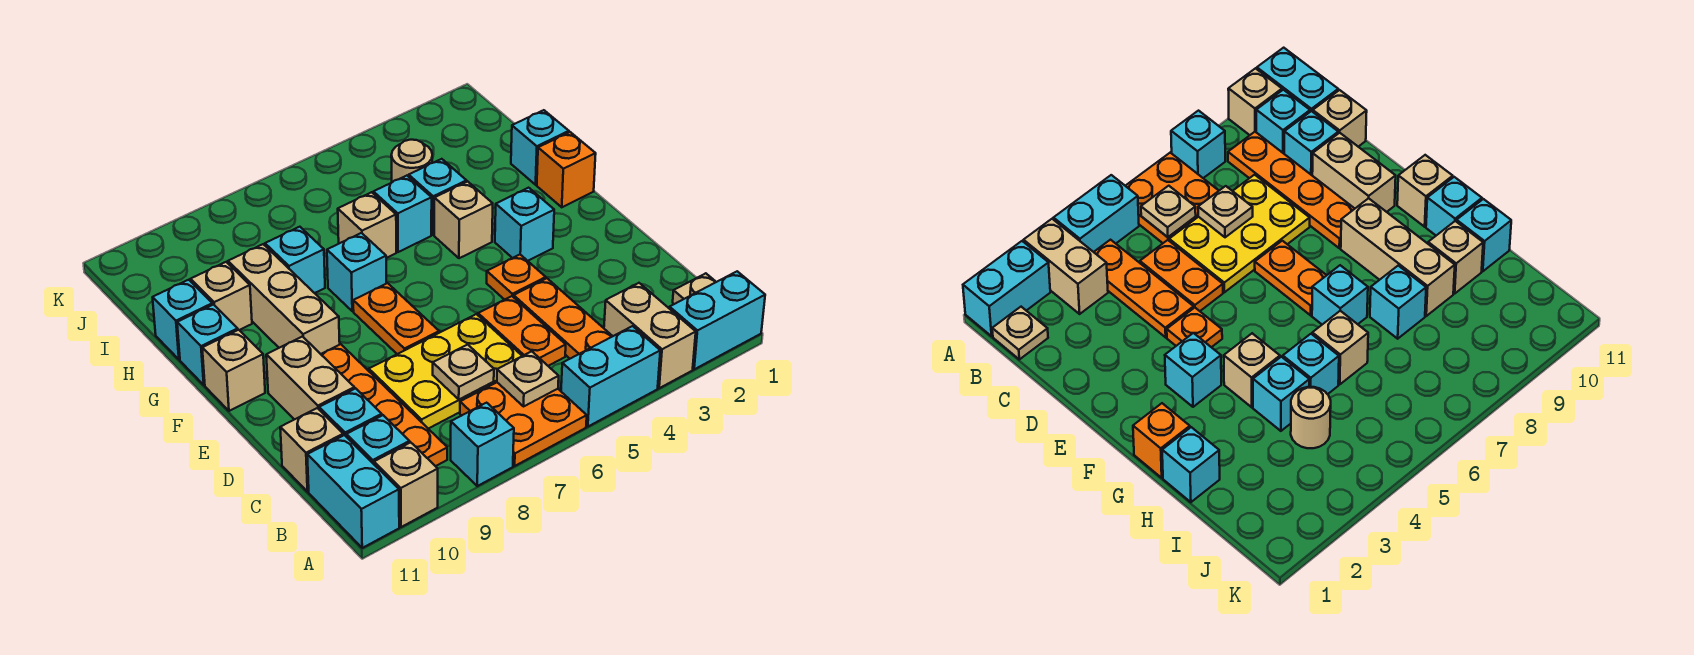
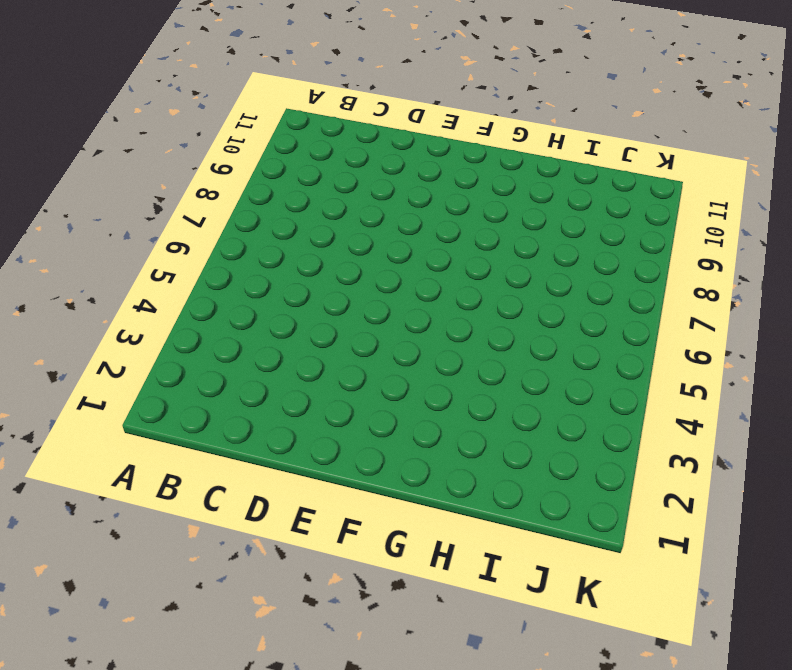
none -> cyan 1x2 brick [669,271,765,369]
none -> tan 1x2 brick [604,283,696,388]
none -> cyan 1x2 brick [561,326,660,427]
none -> orange 2x2 plate [460,382,587,466]

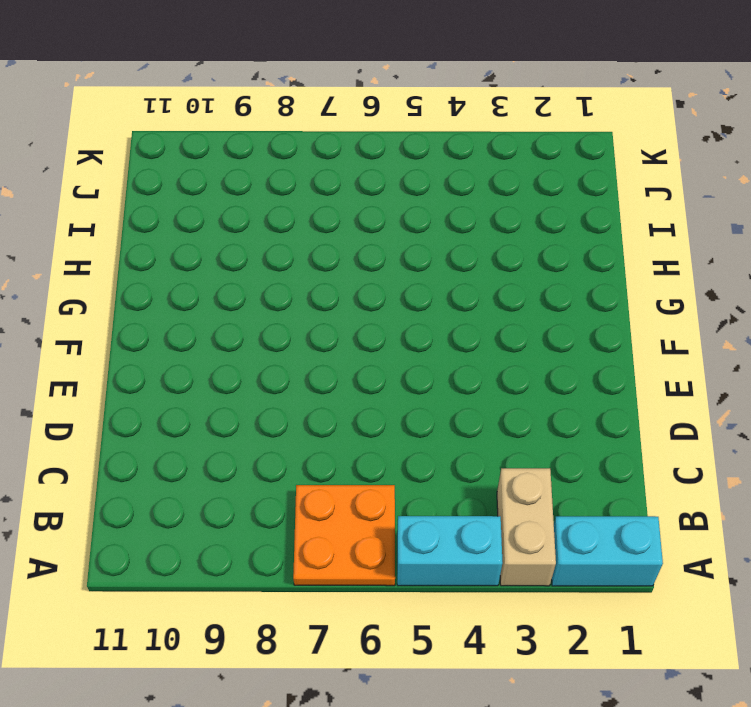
none -> cyan 1x1 brick [451,403,514,486]
none -> tan 1x1 brick [374,442,438,527]
none -> cyan 1x2 brick [307,435,399,548]
none -> tan 1x1 plate [673,273,716,304]

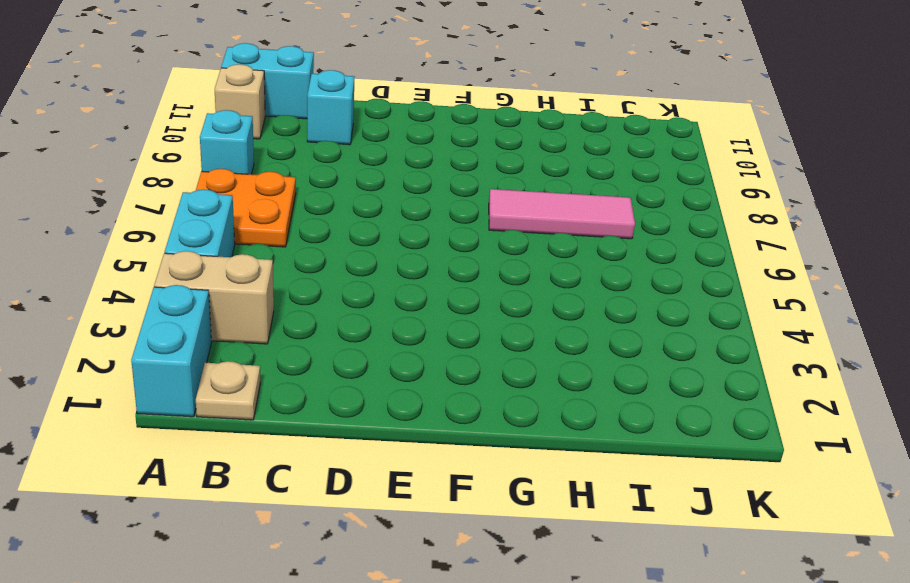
pink 1x3 tile [489,189,635,239] -> cyan 1x1 brick [327,233,386,311]
none -> orange 1x3 plate [514,278,613,359]
none -> orange 1x4 plate [321,344,447,466]
none -> cyan 1x1 brick [346,415,410,464]
none -> orange 1x2 plate [478,296,566,366]

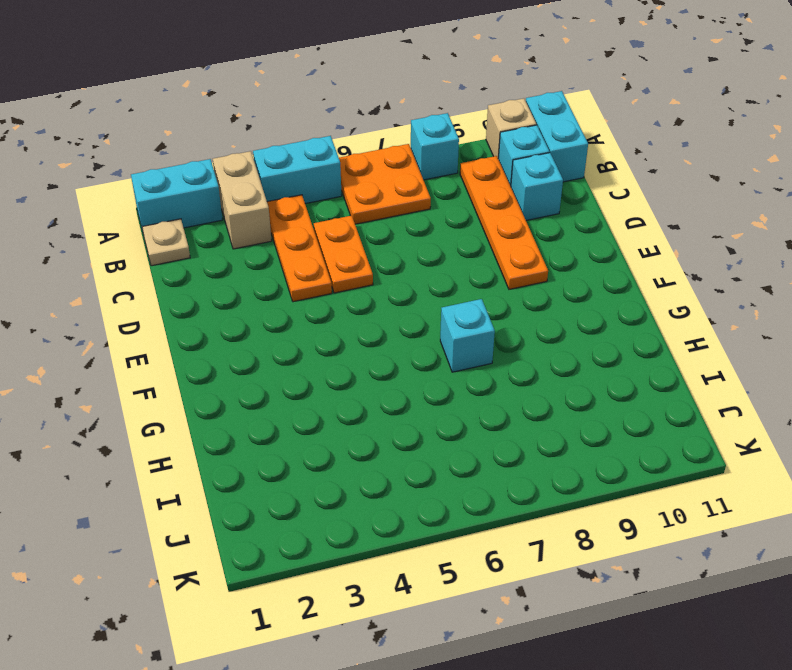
none -> yellow 2x3 plate [369,314,522,429]
none -> tan 1x1 brick [280,408,343,492]
none -> tan 1x2 brick [266,337,354,420]
none -> orange 1x1 plate [487,255,546,300]

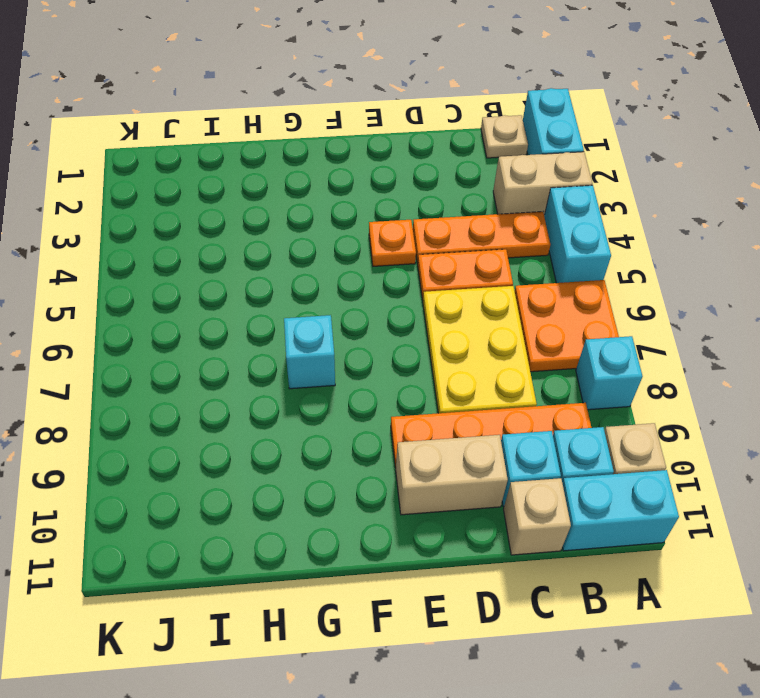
none -> orange 1x2 plate [353,283,439,354]
none -> cyan 1x1 brick [495,188,554,261]
none -> tan 1x3 brick [228,244,340,354]
none -> tan 1x1 brick [202,330,265,411]

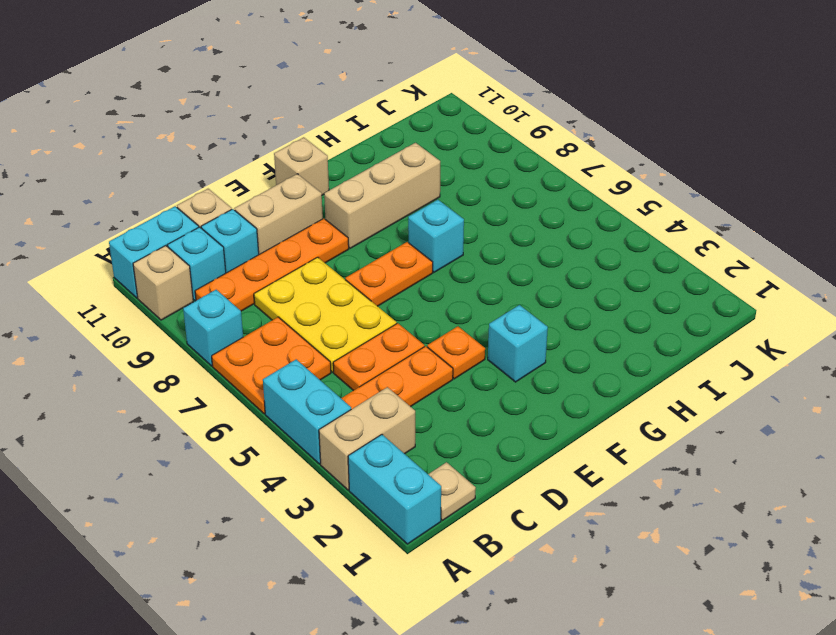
none -> orange 1x1 brick [537,132,596,207]
none -> tan 1x1 brick [434,182,493,258]
none -> cyan 1x1 brick [177,305,238,385]
none -> cyan 1x1 brick [511,110,569,185]

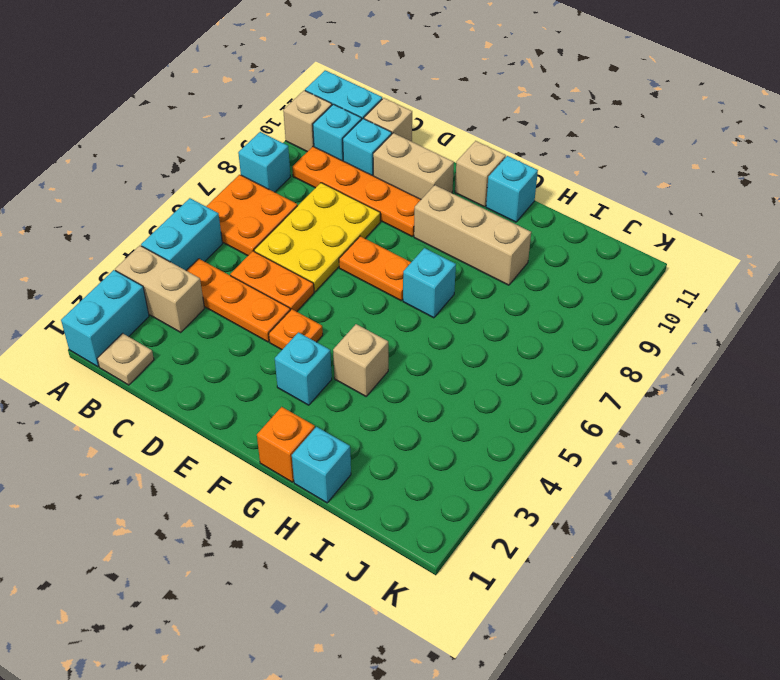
none -> cyan 1x1 brick [409,159,467,235]
none -> cyan 1x1 brick [373,176,432,252]
none -> tan 1x1 brick [338,192,396,258]
none -> cyan 1x1 brick [265,227,325,293]

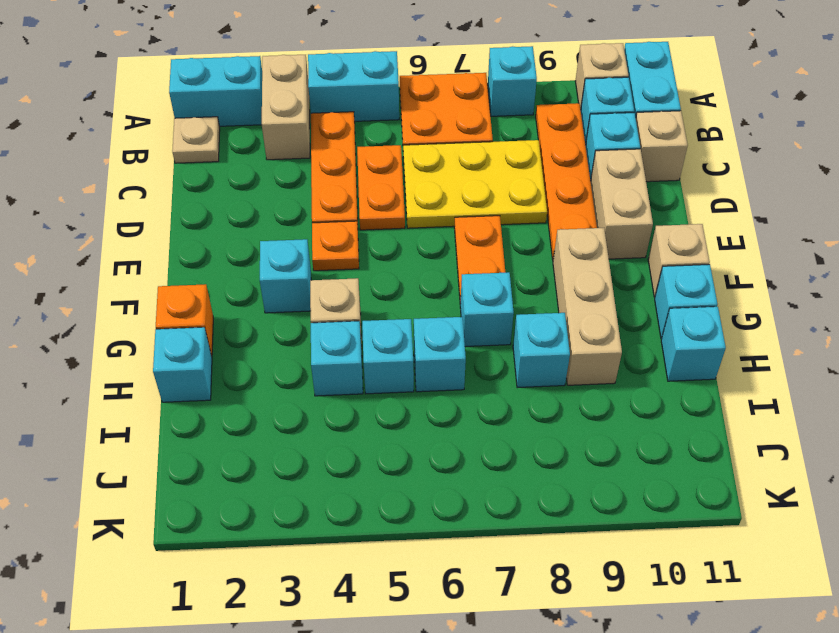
cyan 1x1 brick [414,317,466,392] -> tan 1x1 brick [338,192,396,258]
none -> tan 1x1 brick [191,262,252,330]
none -> tan 1x1 round brick [391,140,432,182]
none -> tan 1x1 plate [497,351,559,406]
none -> tan 1x1 plate [433,345,494,400]

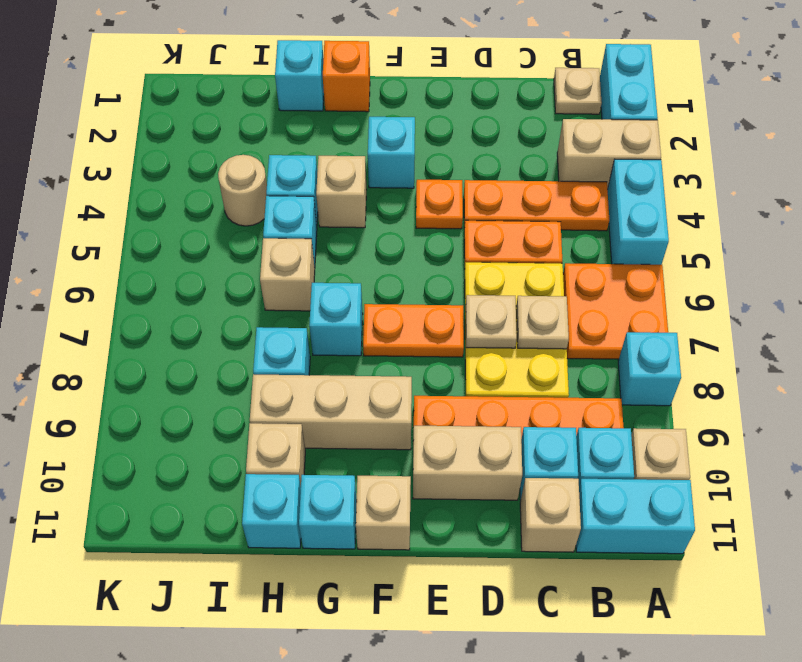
tan 1x1 plate [466,295,517,348] -> tan 1x1 plate moved to [497,351,559,406]

